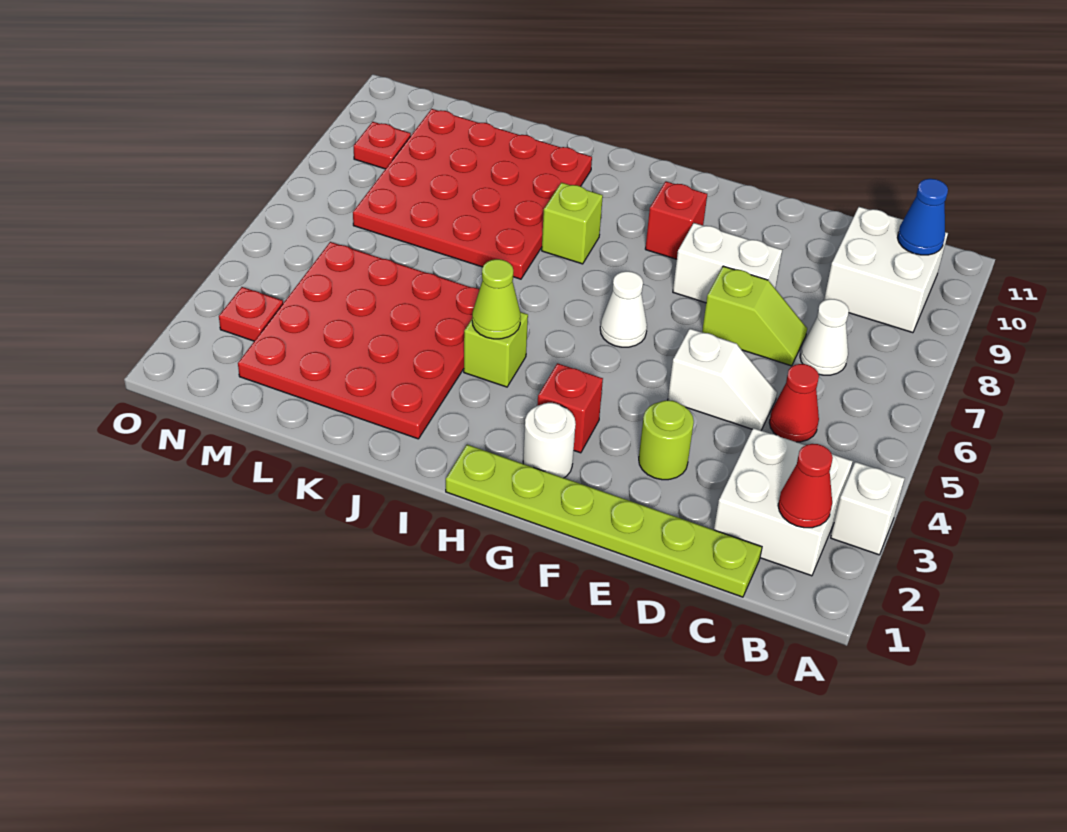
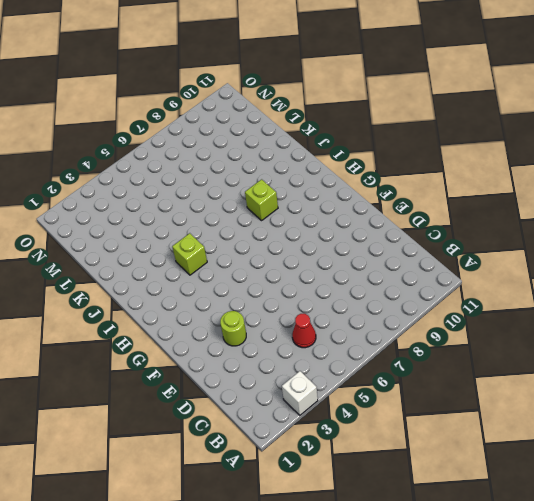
none -> white 2x2 brick [714,428,853,576]
none -> white 2x2 brick [824,207,948,333]
none -> lime 1x6 plate [446,445,762,597]

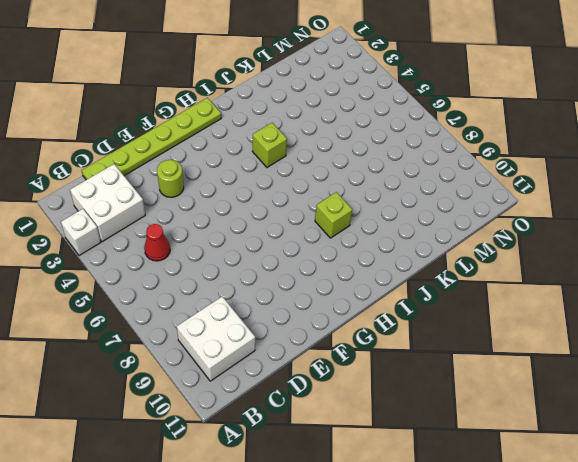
none -> white 1x1 cone [800,299,849,375]
none -> white 1x2 slope [668,329,777,430]
none -> lime 1x2 slope [702,266,807,366]

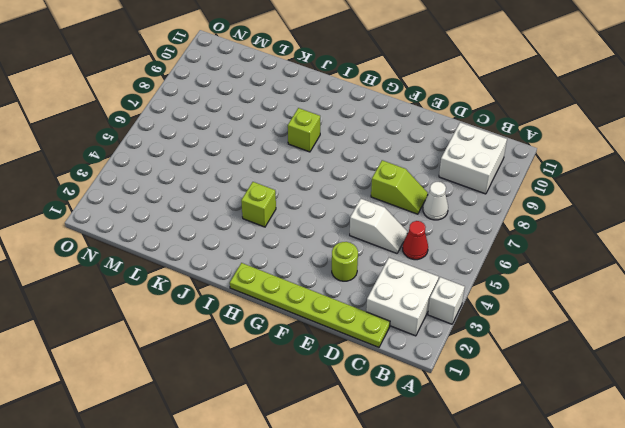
none -> white 1x2 brick [673,223,782,303]
none -> white 1x1 round brick [523,403,576,478]
none -> red 1x1 brick [537,363,603,453]

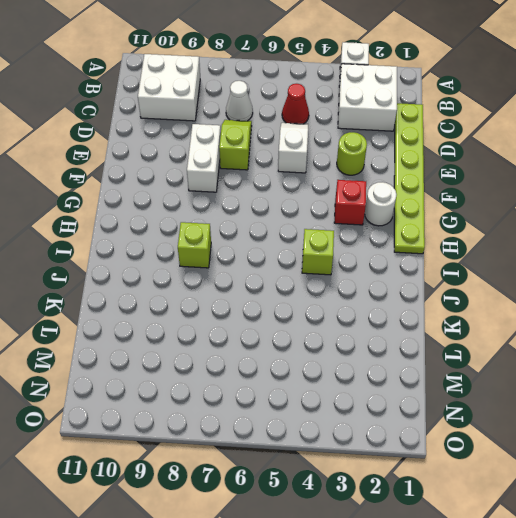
none -> white 1x1 cone [600,271,647,347]
none -> red 1x1 brick [645,181,707,259]
none -> red 4x4 plate [238,242,480,439]

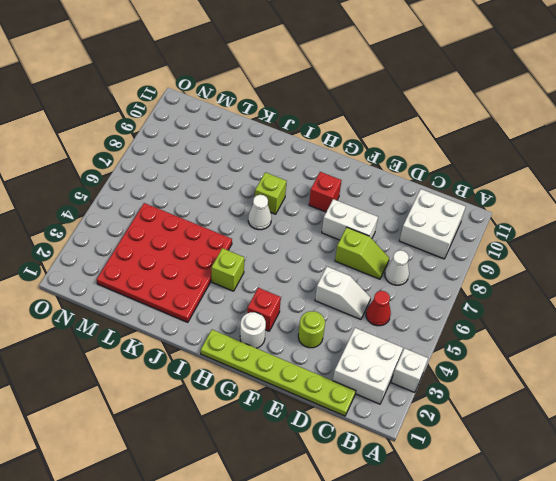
white 1x1 cone [248,195,272,230] -> white 1x1 cone moved to [600,271,647,347]
none -> red 4x4 plate [353,109,592,279]
none -> red 1x1 plate [219,287,283,341]
none -> red 1x1 plate [354,122,411,169]

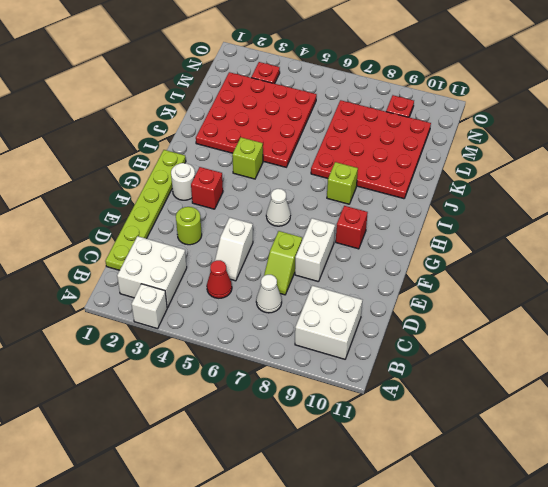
none -> red 1x1 cone [778,444,833,528]
none -> blue 1x1 cone [898,179,948,255]
none -> lime 1x1 cone [472,259,521,339]

